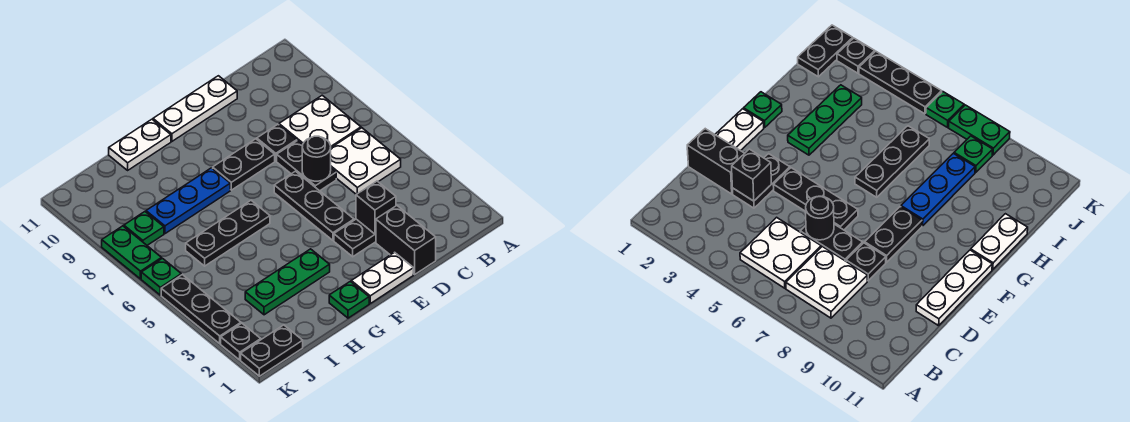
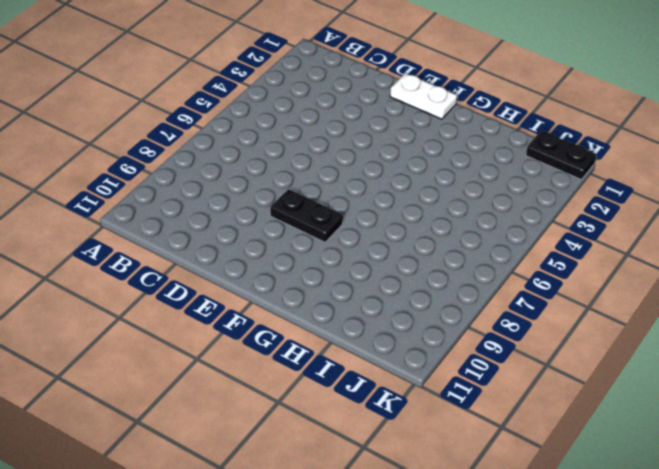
none -> white 2x2 plate [331,128,401,194]
none -> white 2x2 plate [279,95,361,148]
none -> black 1x2 brick [376,206,436,275]

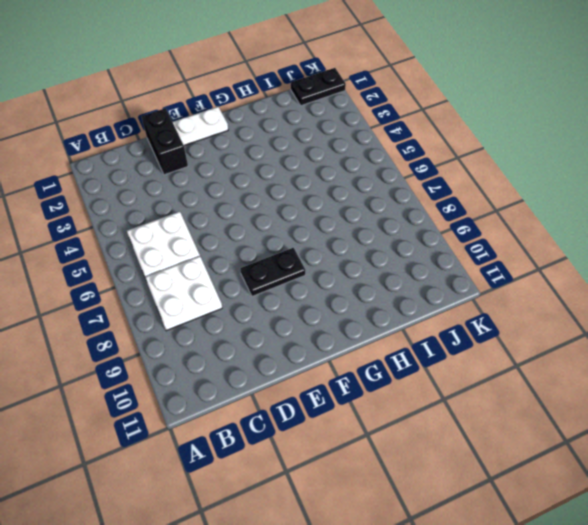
none -> black 1x2 plate [334,219,376,257]
none -> black 1x2 plate [277,141,336,191]
none -> black 1x1 plate [257,124,297,161]

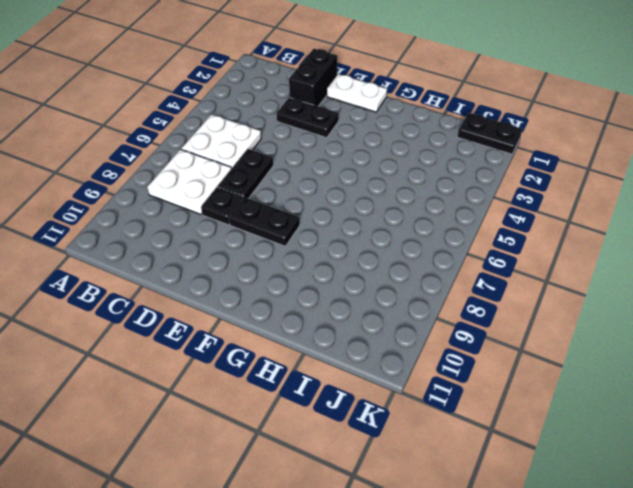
none -> white 1x3 plate [153,76,237,141]
none -> black 1x3 plate [274,171,354,240]
none -> green 1x1 plate [329,281,369,318]

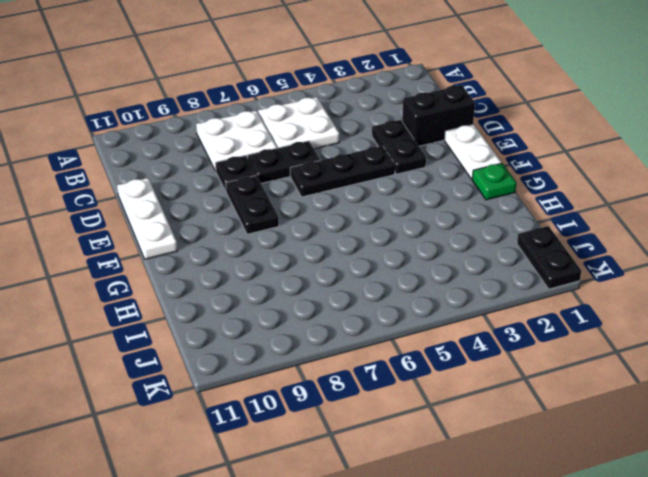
none -> green 1x3 plate [245,249,330,315]
none -> black 1x3 plate [186,200,270,266]
none -> blue 1x3 plate [146,168,230,234]

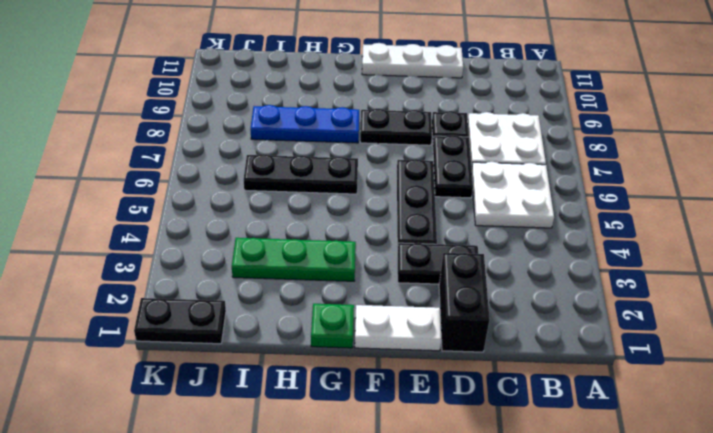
none -> white 1x2 plate [109,119,171,170]
none -> green 1x1 plate [124,212,164,245]
none -> black 1x1 plate [221,323,261,360]

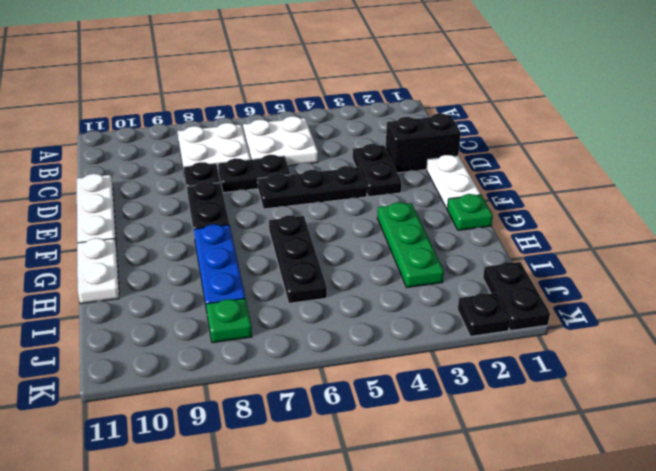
none -> black 1x3 plate [161,275,241,344]
none -> green 1x1 plate [141,258,181,295]
none -> green 1x2 plate [102,226,162,279]

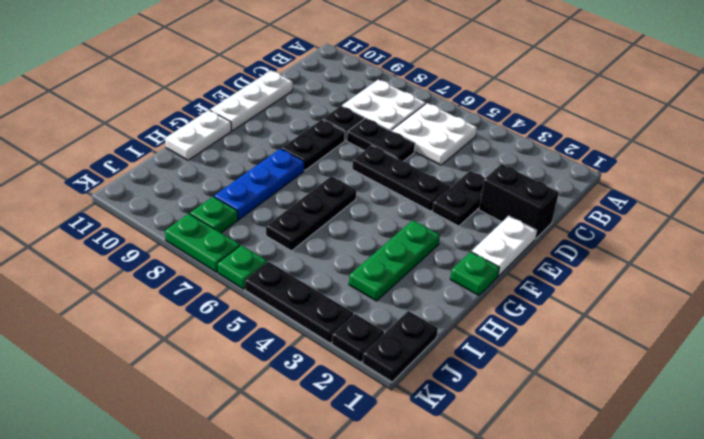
none -> black 1x1 brick [356,181,396,234]
none -> black 1x1 round brick [302,136,331,181]

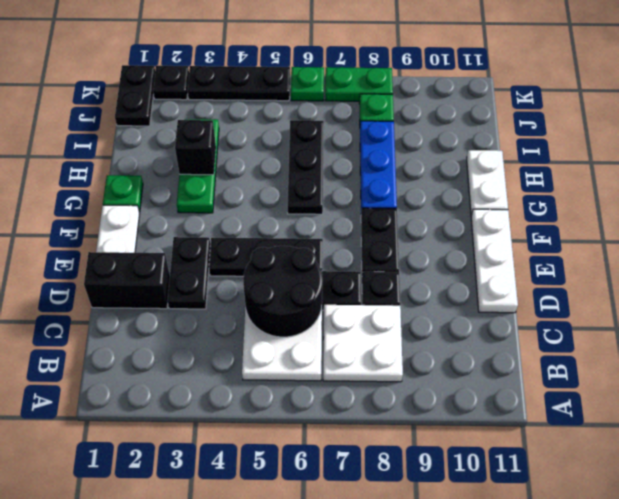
black 2x2 round brick [243,246,322,337] -> black 1x1 round brick [302,136,331,181]
black 1x1 brick [175,120,216,175] -> black 1x1 brick moved to [356,181,396,234]

